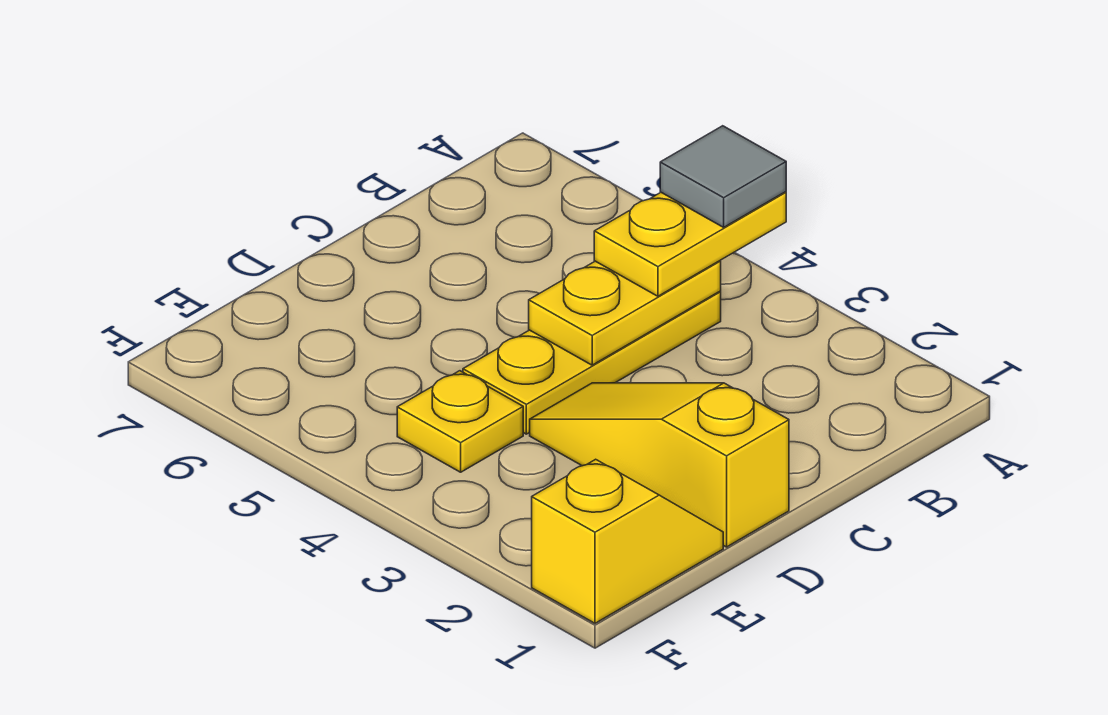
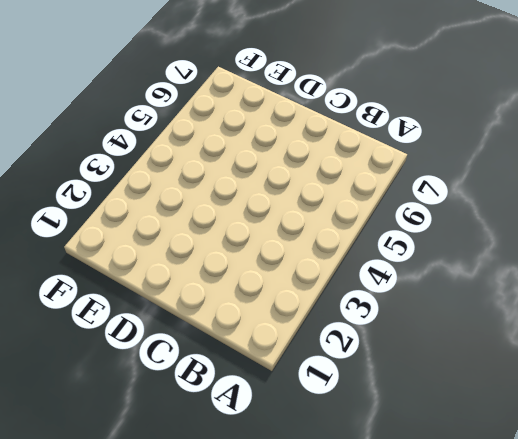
none -> yellow 1x3 plate [463,292,721,434]
none -> yellow 1x3 slope [530,383,789,547]

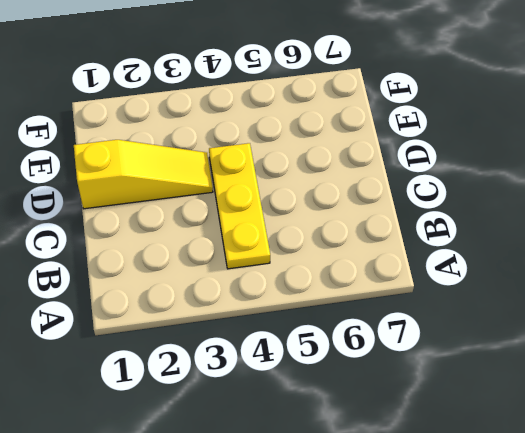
none -> yellow 1x2 slope [532,459,723,623]
none -> yellow 1x1 plate [397,371,523,472]

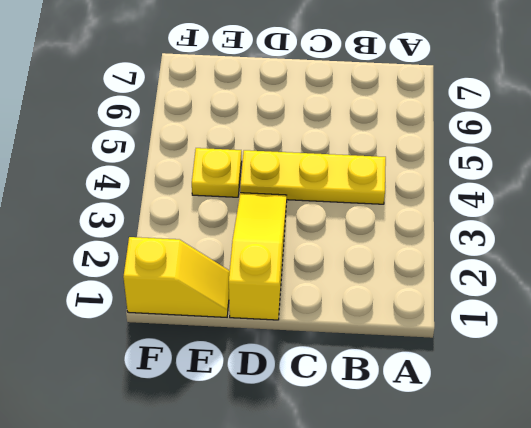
none -> yellow 1x2 plate [529,261,721,365]
none -> yellow 1x2 plate [594,192,786,296]

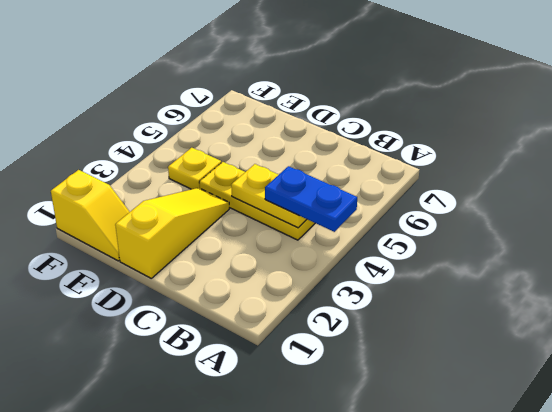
blue 1x2 plate [265,166,357,232] -> yellow 1x2 plate [594,192,786,296]
none -> grey 1x1 tile [660,126,786,227]

